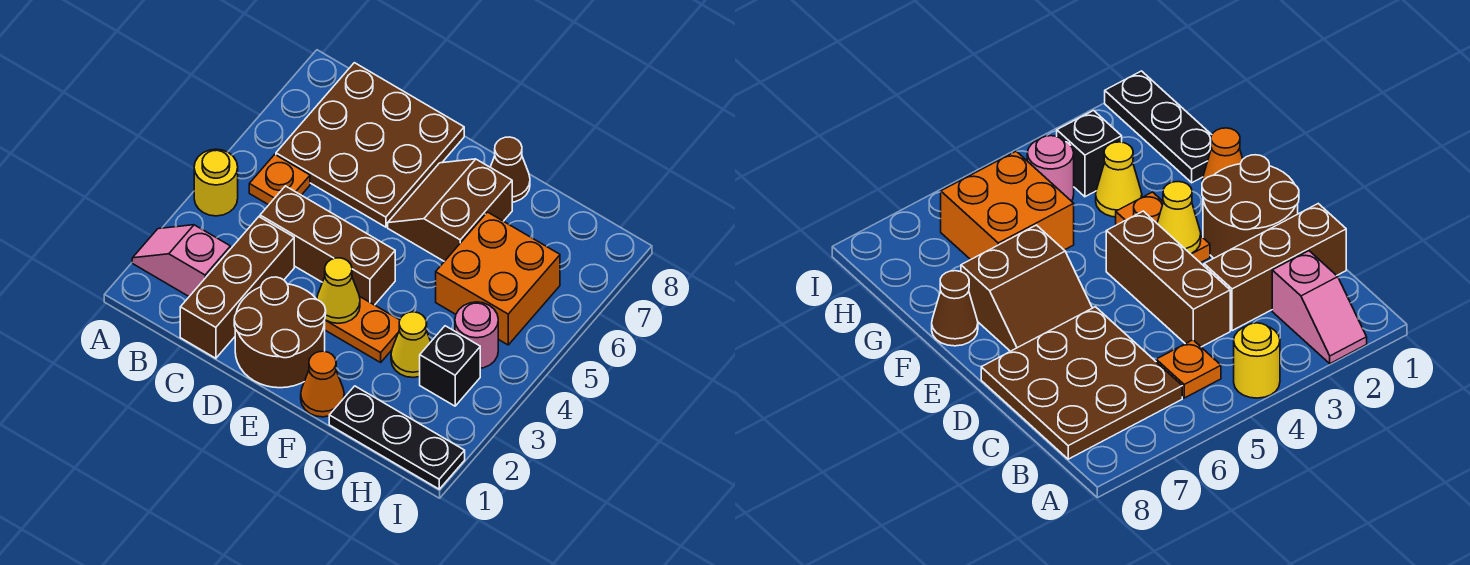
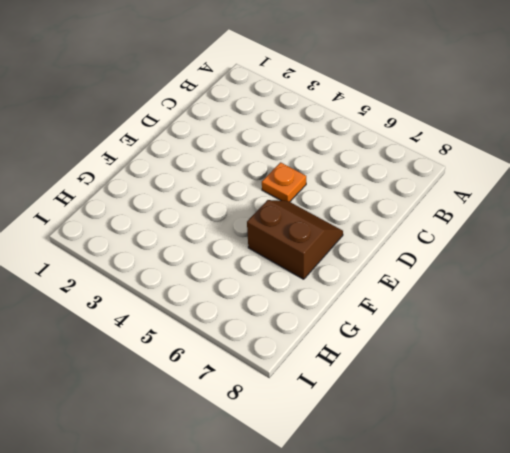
orange 1x1 plate [262,162,306,202] -> orange 1x1 plate moved to [249,155,310,205]
none -> pink 1x2 slope [132,225,230,296]
none -> yellow 1x1 round brick [194,149,238,216]
none -> brown 3x3 plate [276,63,464,227]

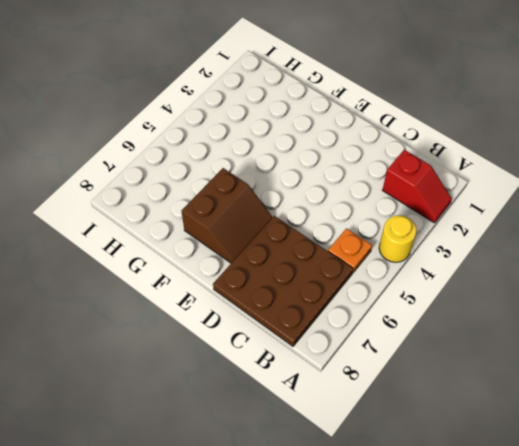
red 1x2 slope [382,150,452,223] -> pink 1x2 slope [132,225,230,296]
none -> brown 1x3 brick [180,217,294,358]
none -> brown 1x3 brick [260,186,395,305]
none -> brown 2x2 round brick [234,277,326,388]

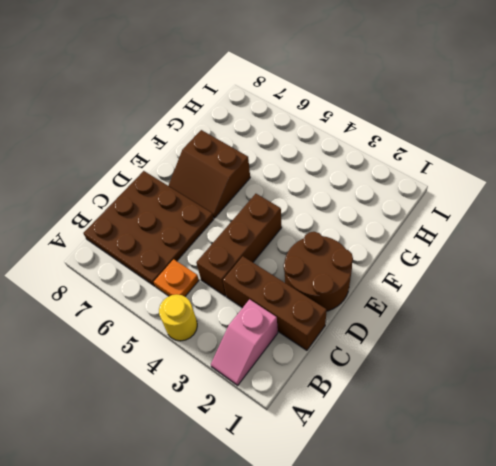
none -> orange 1x2 plate [325,296,400,362]
none -> orange 1x1 cone [301,351,344,417]
none -> brown 1x1 cone [490,137,530,202]

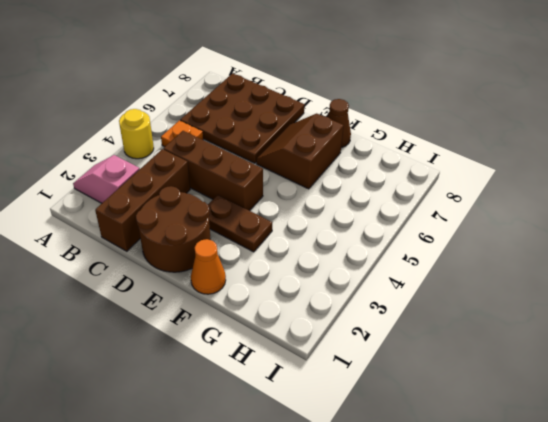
brown 1x2 plate [208,195,272,252] -> orange 1x2 plate [325,296,400,362]
none -> black 1x3 plate [329,386,465,489]
none -> yellow 1x1 cone [391,312,431,377]
none -> orange 2x2 brick [436,212,560,345]

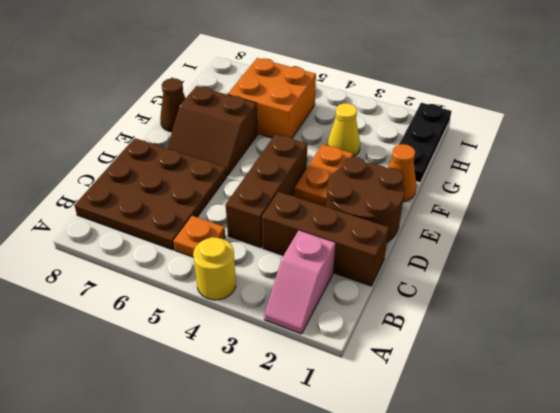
none -> black 1x1 brick [420,326,480,406]
none -> pink 1x1 round brick [455,302,498,368]
none -> yellow 1x1 cone [317,258,360,323]

